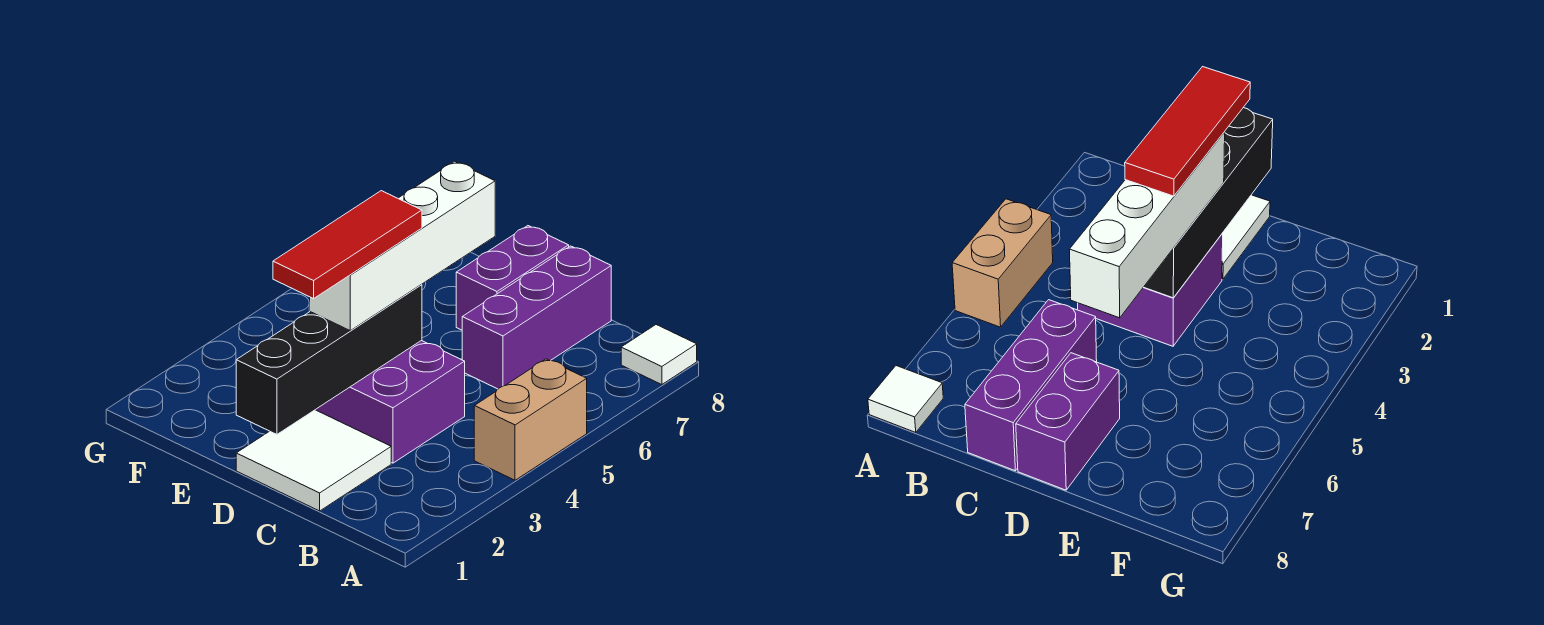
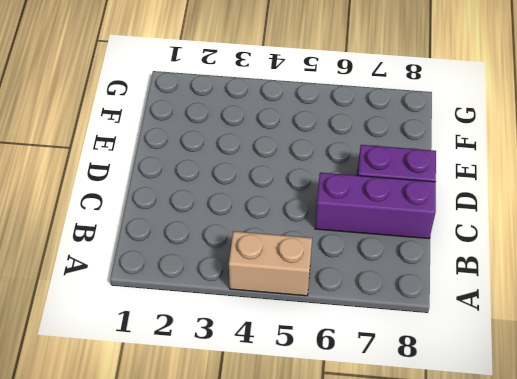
none -> white 1x1 tile [621,325,697,385]
none -> white 2x2 tile [236,410,391,511]

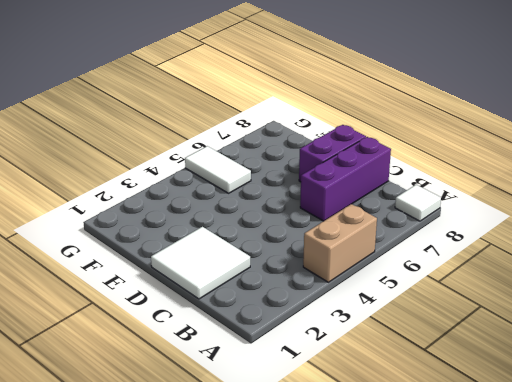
white 1x2 tile [185,146,251,193] -> none
none -> purple 2x2 brick [316,340,465,463]
none -> black 1x4 brick [236,285,422,434]

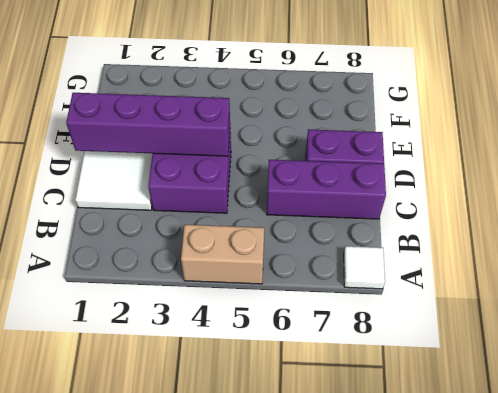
purple 1x4 brick [66,93,230,156] -> black 1x4 brick [236,285,422,434]
none -> white 1x4 brick [310,161,495,331]
none -> red 1x3 tile [273,191,422,299]

